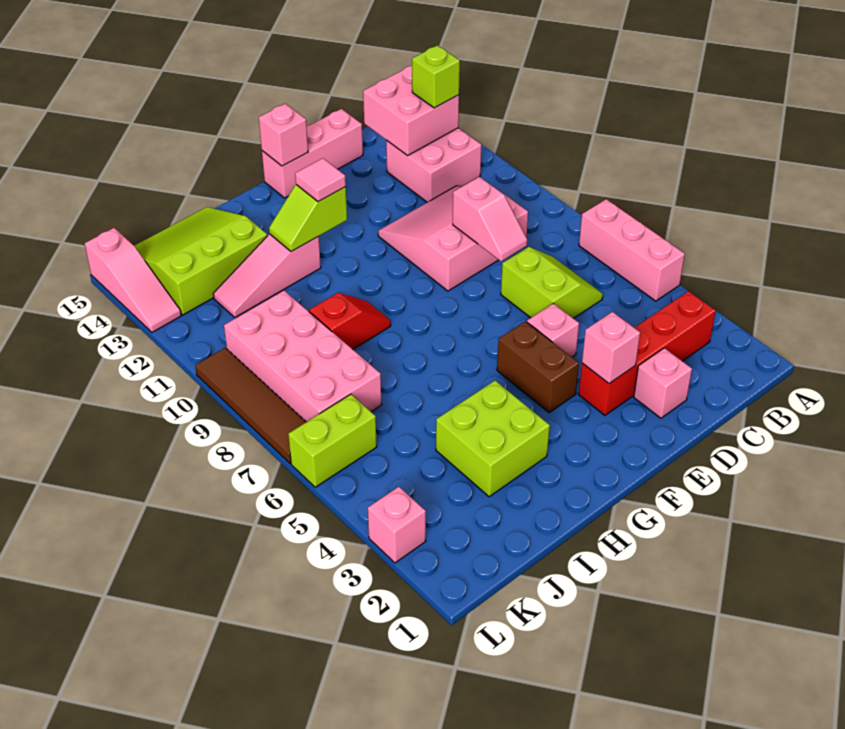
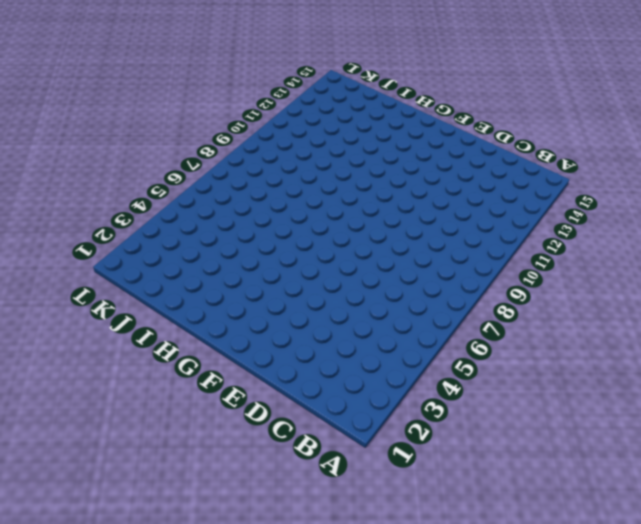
none -> pink 1x3 brick [579,199,685,301]
none -> red 1x4 brick [578,291,716,415]
none -> pink 2x2 brick [386,128,481,202]

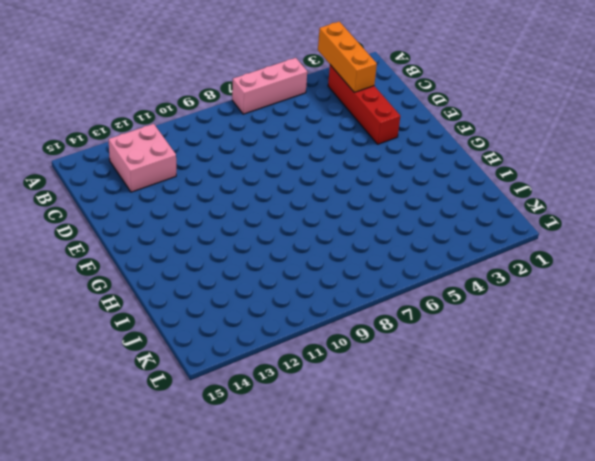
orange 1x3 brick [318,21,377,92] -> none
none -> lime 2x2 slope [501,247,603,318]
none -> pink 3x3 slope [378,186,528,291]
none -> pink 1x1 brick [634,348,692,418]

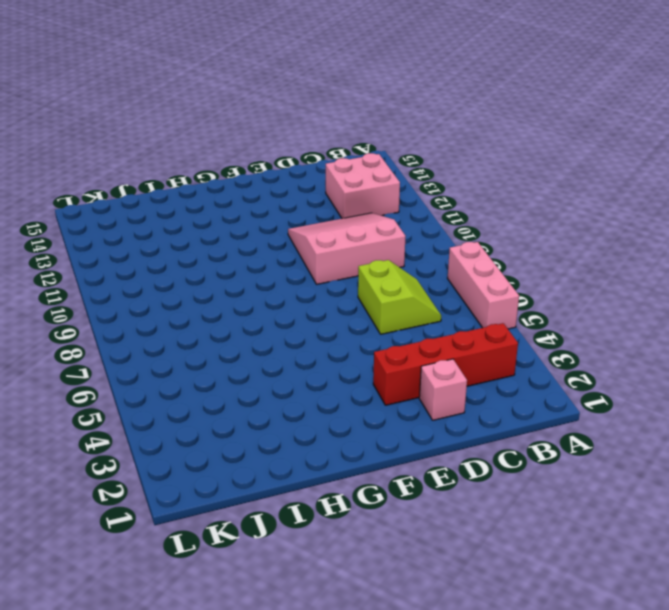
none -> pink 1x3 brick [262,109,363,198]
none -> pink 1x1 brick [527,303,579,357]
none -> brown 1x2 brick [497,321,579,412]

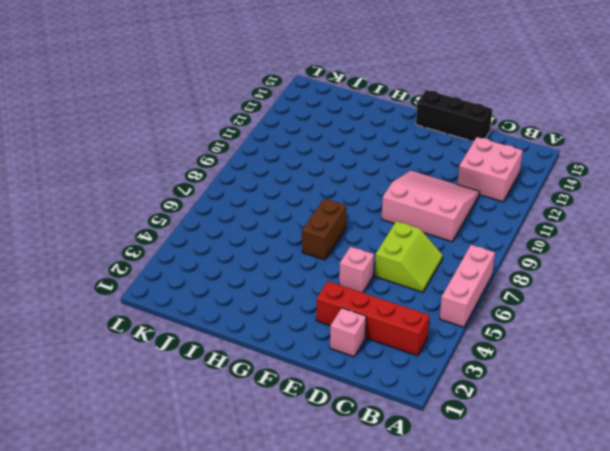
black 1x3 brick [416,90,492,142] -> pink 1x3 brick [262,109,363,198]
brown 1x2 brick [302,199,347,260] -> brown 1x2 brick moved to [497,321,579,412]
none -> lime 2x2 brick [436,381,550,497]
none -> red 1x2 slope [309,293,391,349]
none -> pink 1x3 slope [213,234,321,317]

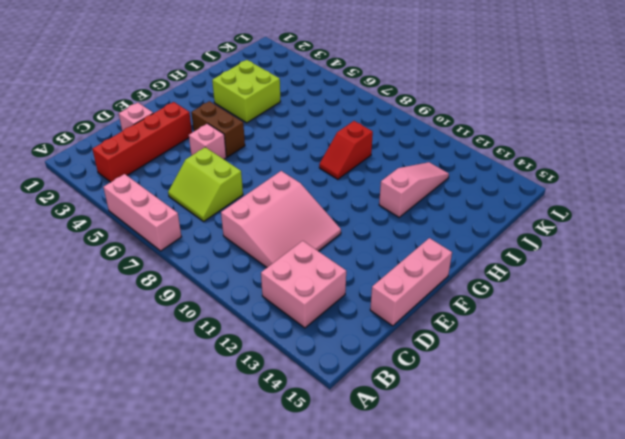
none -> lime 3x3 slope [134,207,267,315]
none -> pink 2x4 brick [224,291,382,422]
none -> lime 1x2 brick [288,394,377,487]

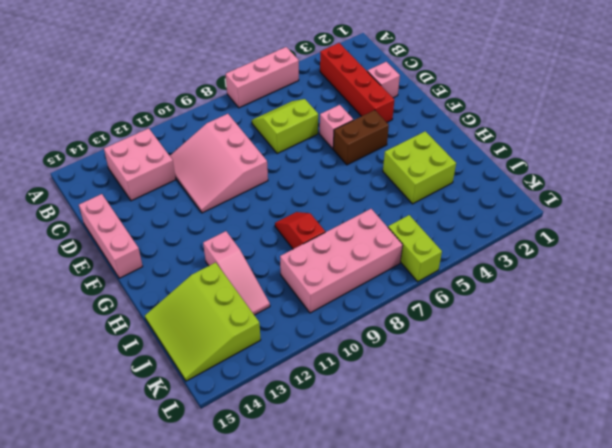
none -> pink 1x1 brick [368,487,426,563]
none -> brown 1x4 tile [195,348,306,463]
none -> pink 1x3 slope [85,228,181,332]

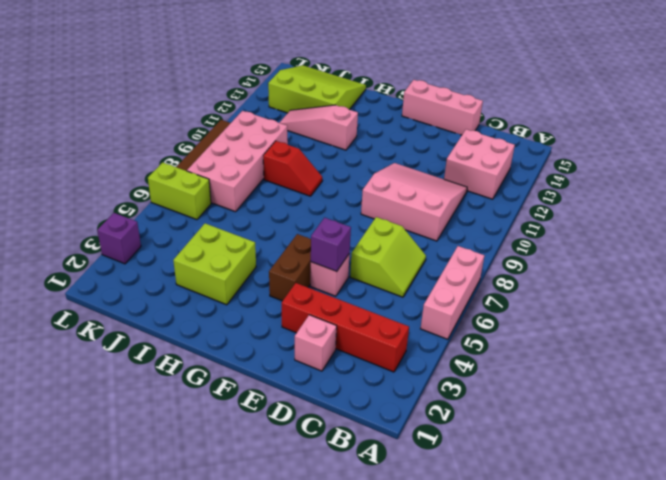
purple 1x1 brick [311,218,351,272] -> none
purple 1x1 brick [97,213,141,264] -> pink 1x1 brick [368,487,426,563]
none -> pink 1x3 slope [85,228,181,332]
none -> pink 2x2 brick [363,66,459,156]
none -> pink 1x2 slope [453,177,527,261]

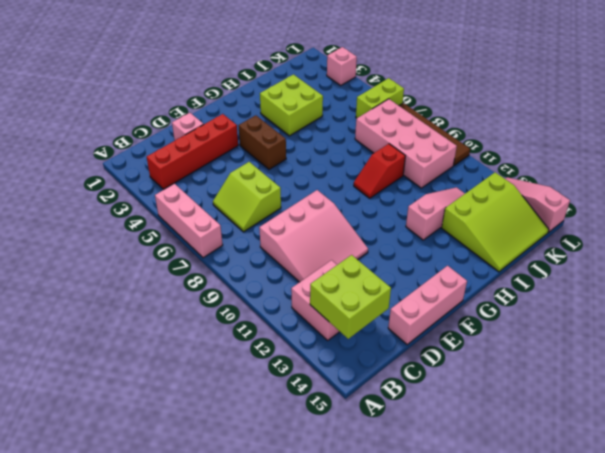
lime 2x2 brick [310,255,391,339] -> pink 2x2 brick [363,66,459,156]
none -> pink 1x1 brick [527,303,579,357]
none -> pink 1x2 slope [453,177,527,261]
none -> pink 1x1 brick [582,312,640,384]

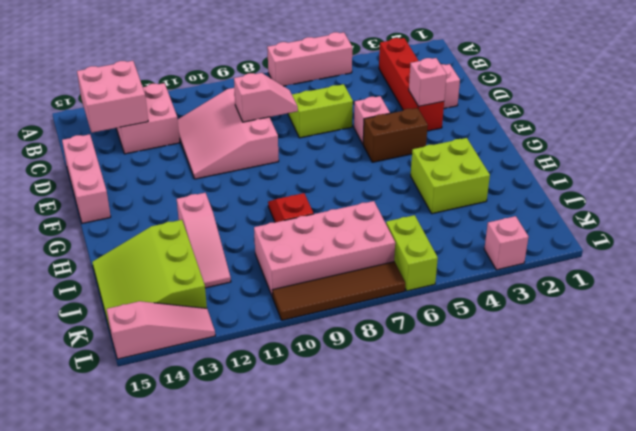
none -> pink 1x1 brick [259,104,308,166]
none -> lime 1x2 slope [269,185,347,252]
none -> lime 1x1 brick [412,45,460,108]

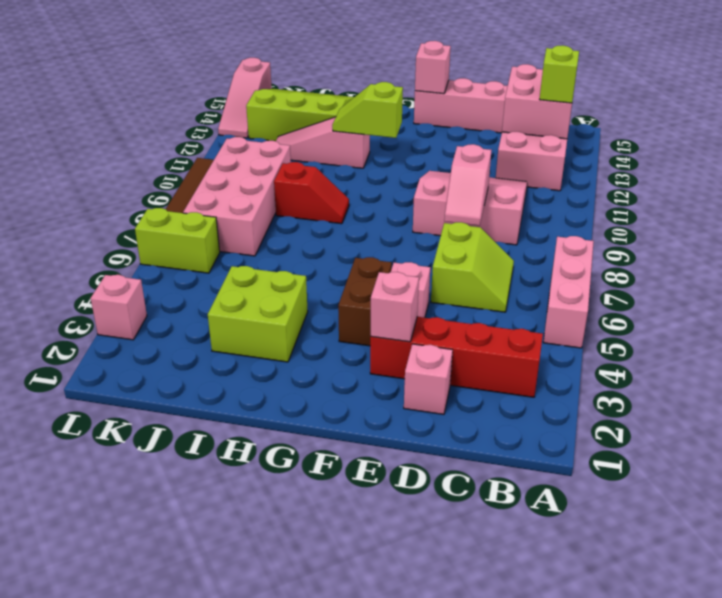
none -> pink 1x1 tile [295,158,346,202]

